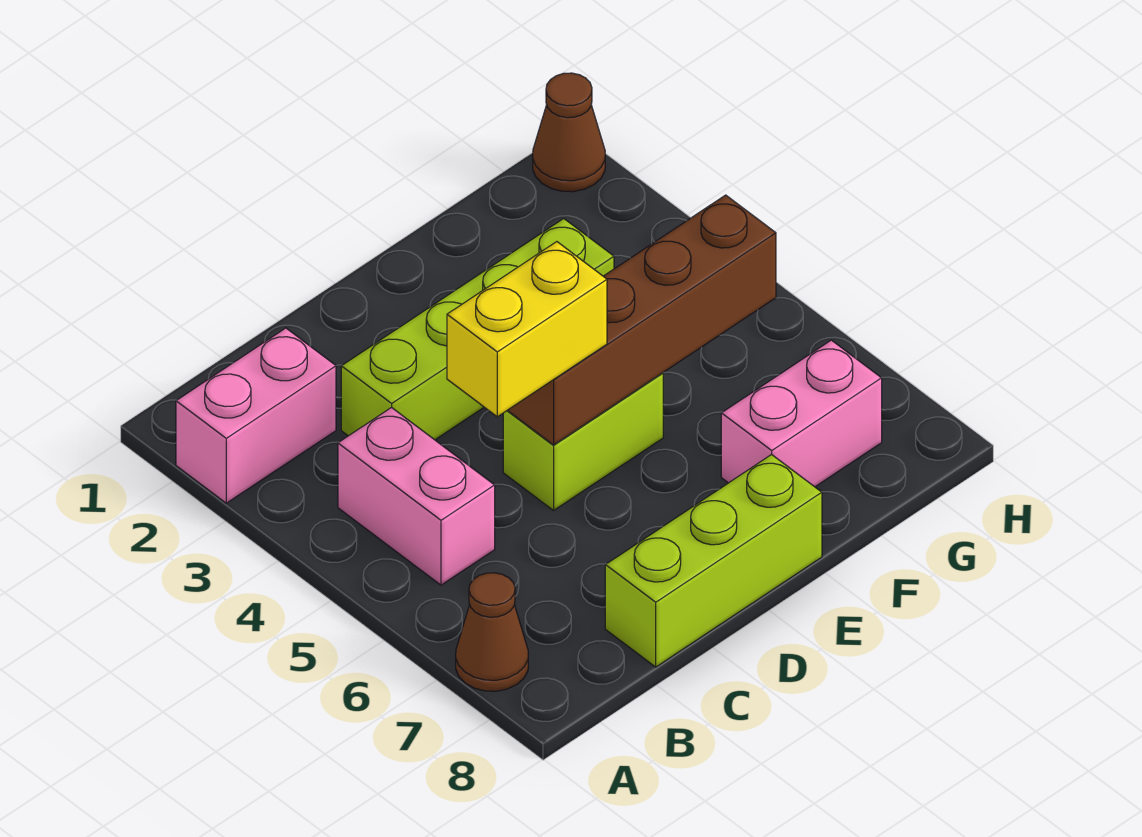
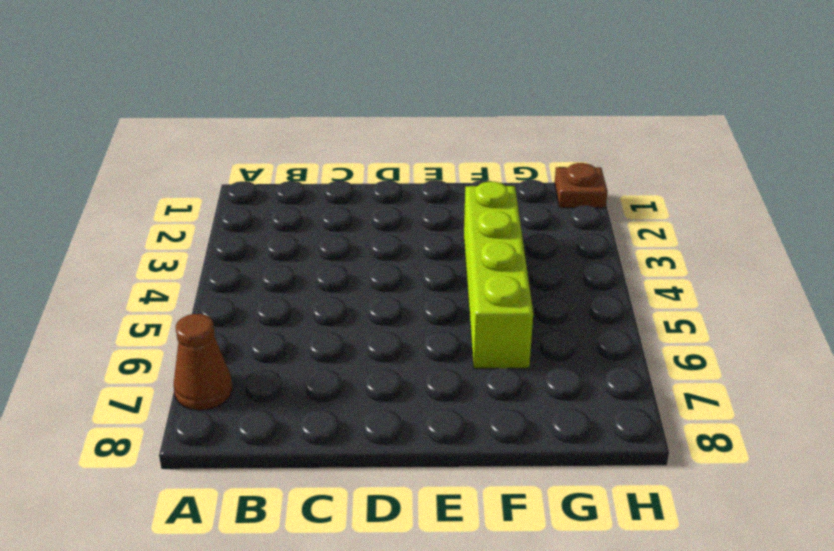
lime 1x4 brick [464,182,533,369] -> lime 1x4 brick turned to [341,219,614,440]
brown 1x1 plate [555,163,608,208] -> brown 1x1 cone [533,73,605,192]
none -> pink 1x2 brick [176,328,336,503]
none -> pink 1x2 brick [338,407,495,585]

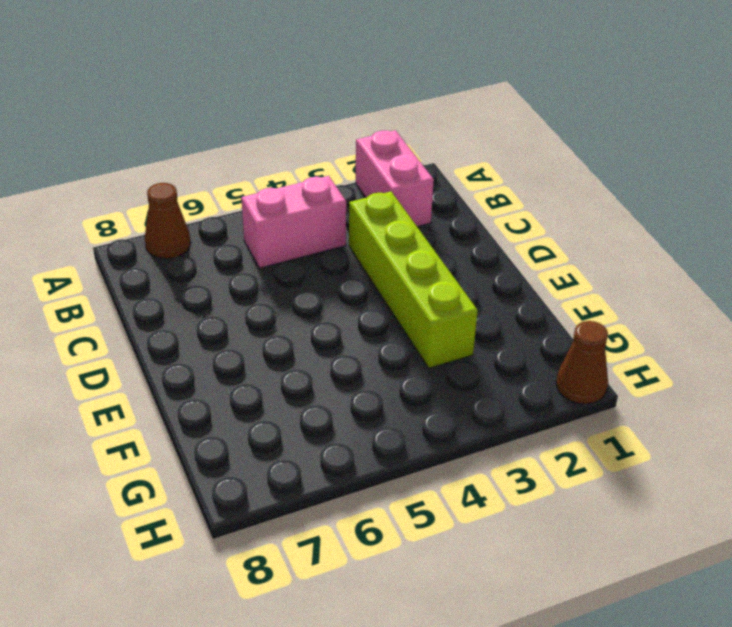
none -> lime 1x3 brick [605,454,822,667]
none -> lime 1x2 brick [503,373,663,510]

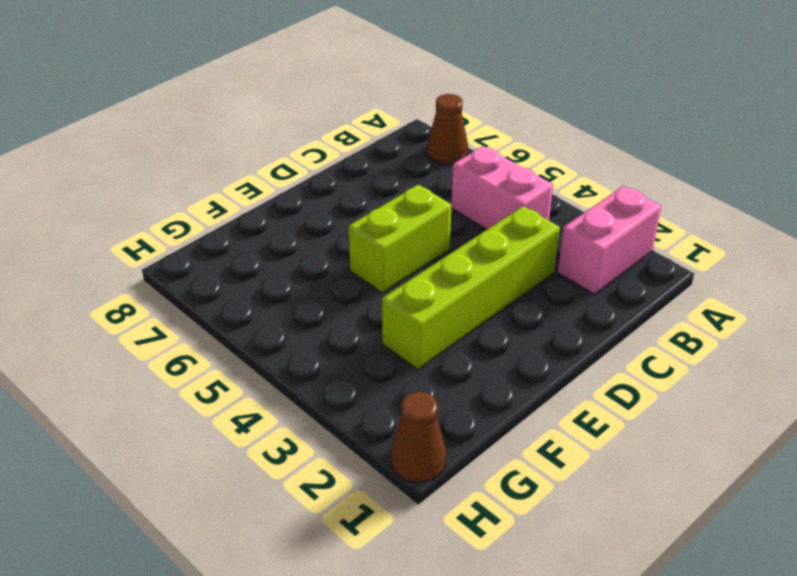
none -> lime 1x3 brick [605,454,822,667]
none -> pink 1x2 brick [721,340,882,487]

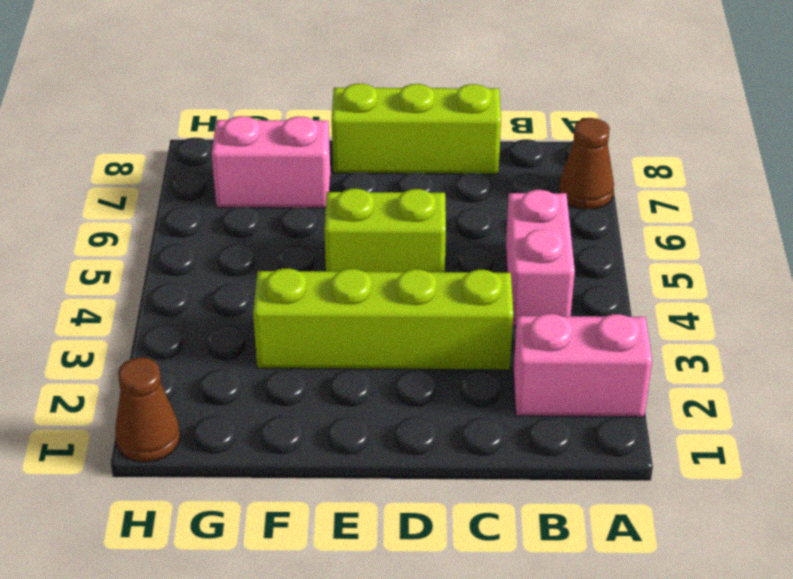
none -> brown 1x4 brick [508,195,776,445]
none -> yellow 1x2 brick [447,242,607,417]

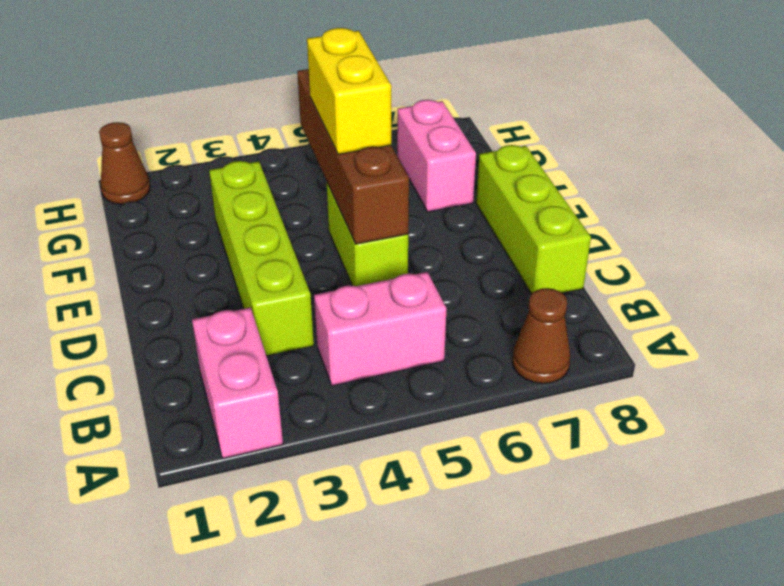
yellow 1x2 brick [307,28,391,154] -> yellow 1x2 brick moved to [447,242,607,417]

